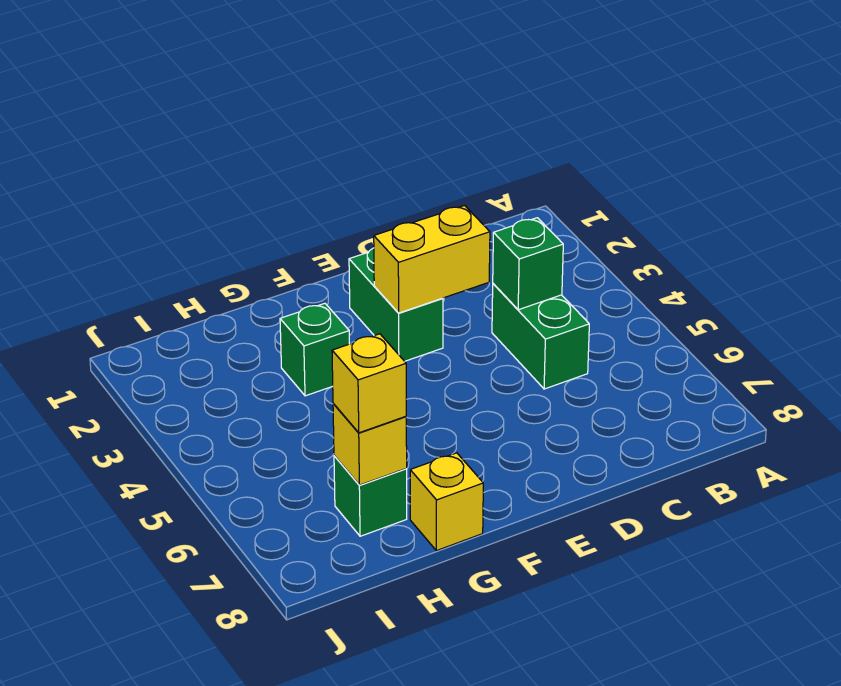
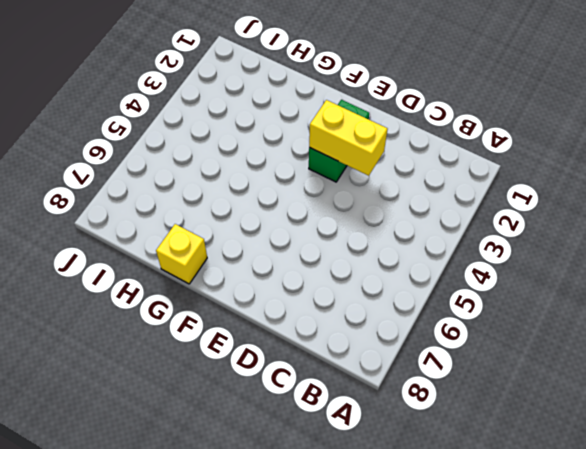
none -> green 1x2 brick [492,284,589,389]
none -> green 1x1 brick [280,303,349,396]

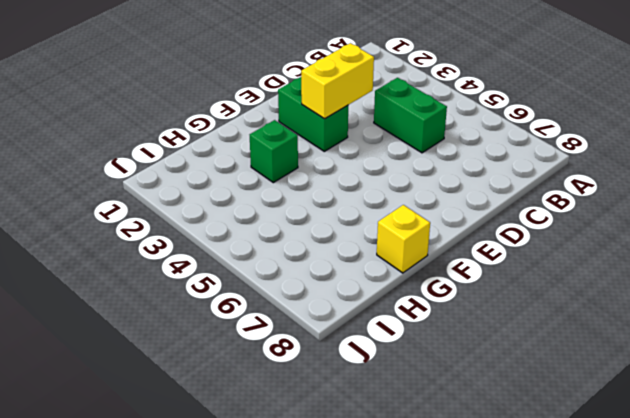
none -> green 1x1 brick [334,456,407,536]
none -> green 1x1 brick [493,218,563,310]

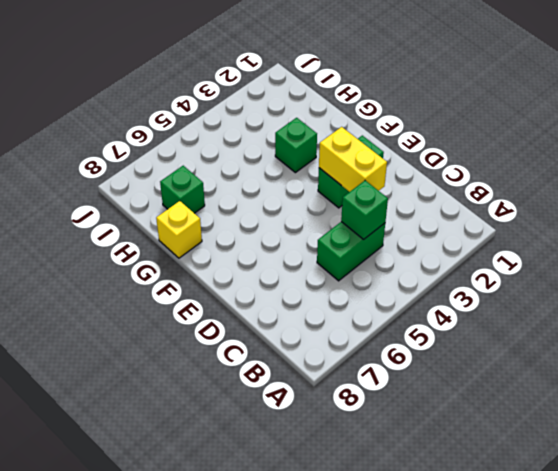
none -> yellow 1x1 brick [333,403,407,485]
none -> yellow 1x1 brick [332,334,406,433]

